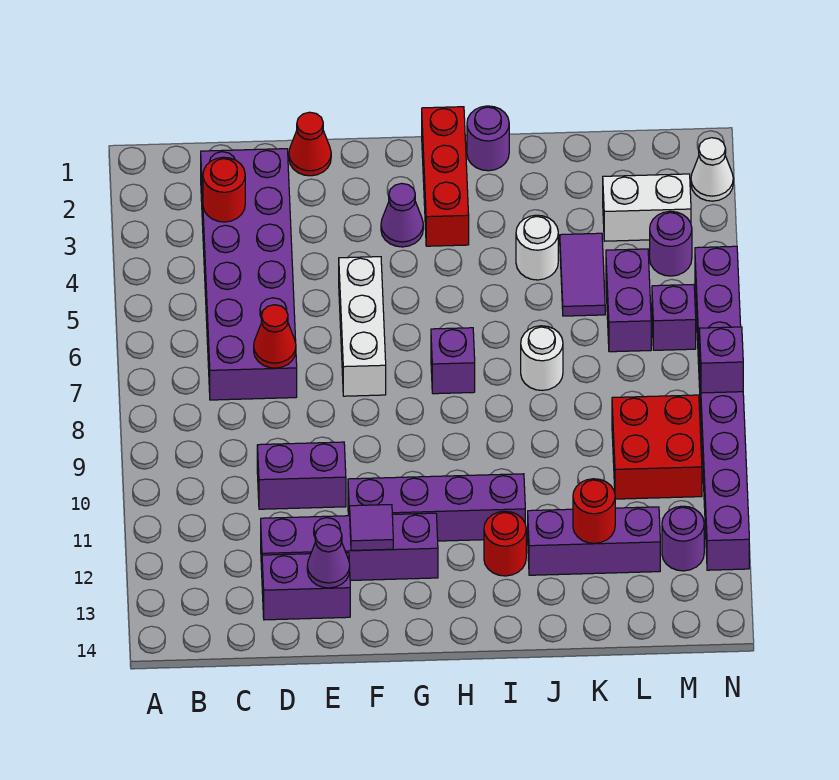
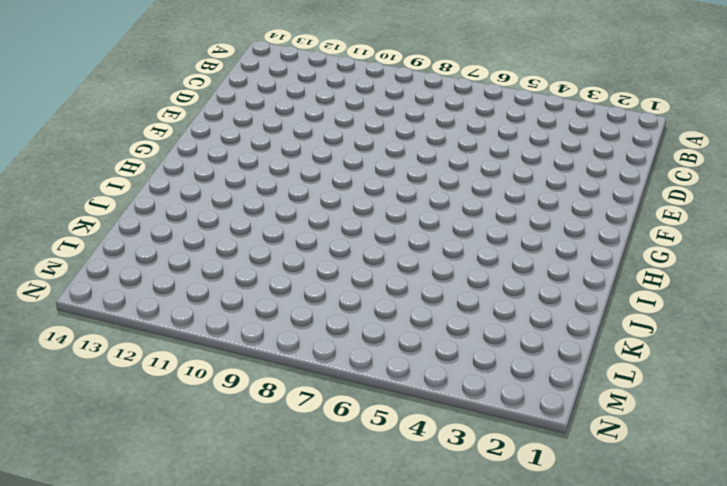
none -> purple 2x6 brick [201,149,297,400]
none -> purple 1x2 brick [257,442,346,509]
none -> purple 1x4 brick [261,513,438,580]
none -> purple 1x2 brick [262,553,350,620]

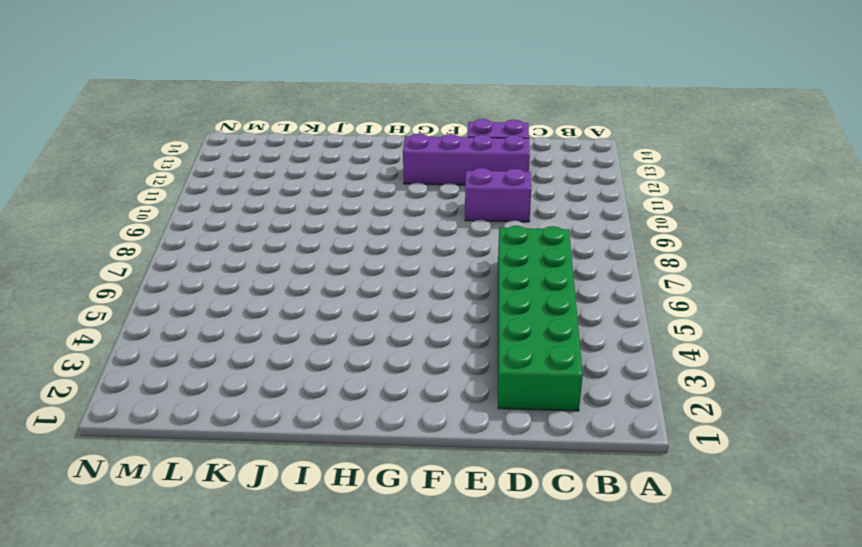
green 2x6 brick [498,226,583,411] -> purple 2x6 brick [201,149,297,400]
none -> red 1x1 cone [289,112,331,176]
none -> white 1x3 brick [339,257,386,396]
none -> purple 1x4 brick [348,474,525,541]
none -> purple 1x1 cone [381,183,423,247]

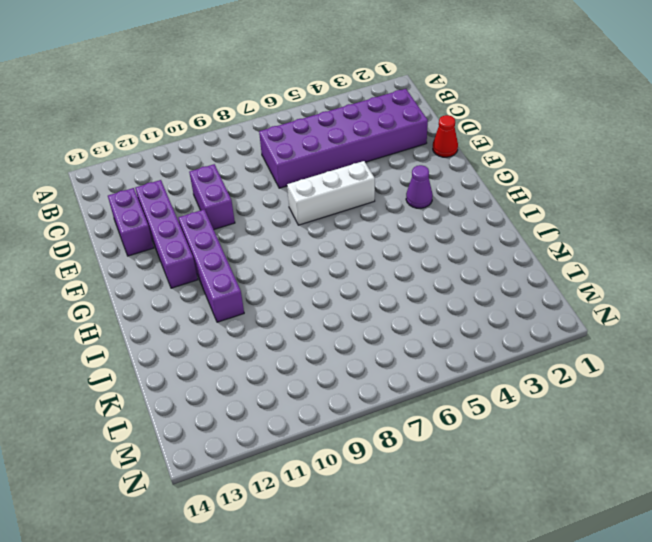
none -> red 1x3 brick [422,107,469,246]
none -> purple 1x1 brick [431,328,475,394]
none -> purple 1x1 round brick [467,106,509,171]
none -> red 1x1 round brick [484,511,526,576]

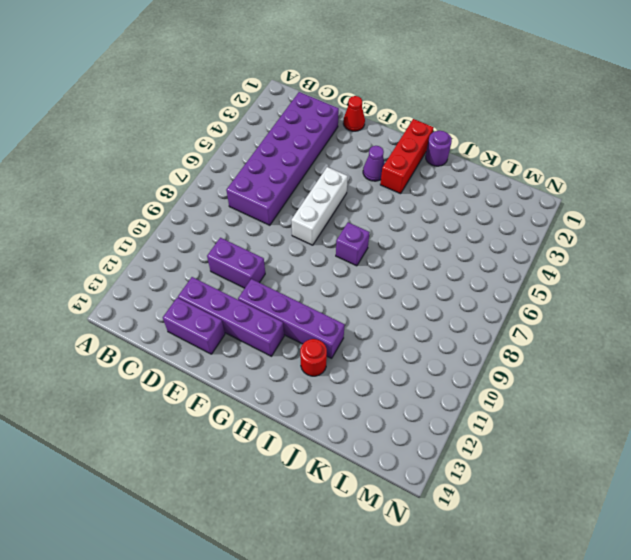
none -> white 1x1 round brick [516,215,558,280]
none -> white 1x1 round brick [521,326,563,390]
none -> purple 1x3 brick [528,507,660,575]
none -> purple 1x2 tile [560,233,605,316]

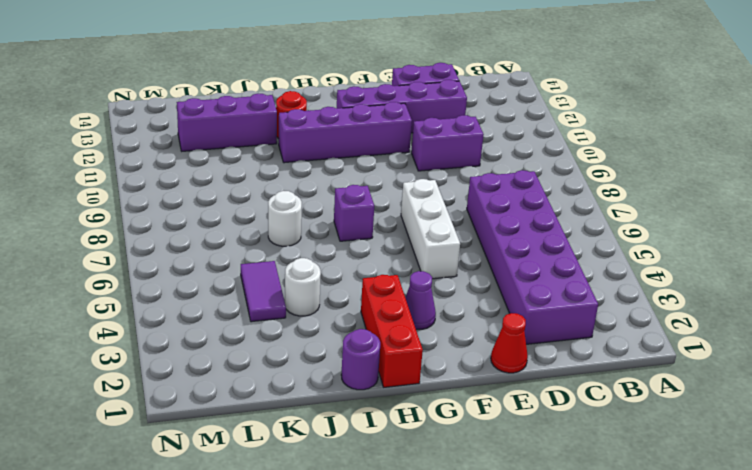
none -> white 1x2 brick [603,174,691,241]
none -> purple 1x2 brick [606,249,651,352]
none -> red 2x2 brick [612,395,702,499]
none -> purple 1x1 round brick [650,211,692,276]

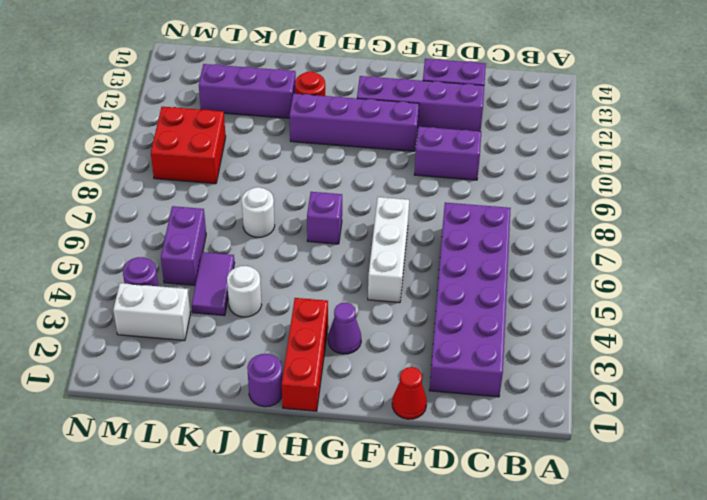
none -> purple 1x1 brick [652,285,696,350]
none -> purple 1x1 round brick [662,506,704,571]
none -> white 1x1 cone [691,138,733,201]
none -> purple 1x8 brick [695,246,749,570]

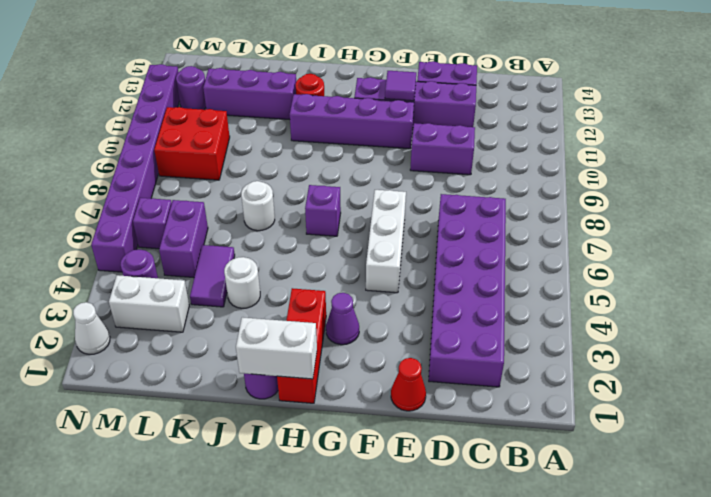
white 1x2 brick [236,317,317,379] -> none
none -> red 1x1 round brick [203,157,245,222]
none -> red 1x1 cone [254,305,296,368]
none -> purple 1x1 cone [307,525,350,588]
none -> red 1x1 round brick [573,479,615,543]

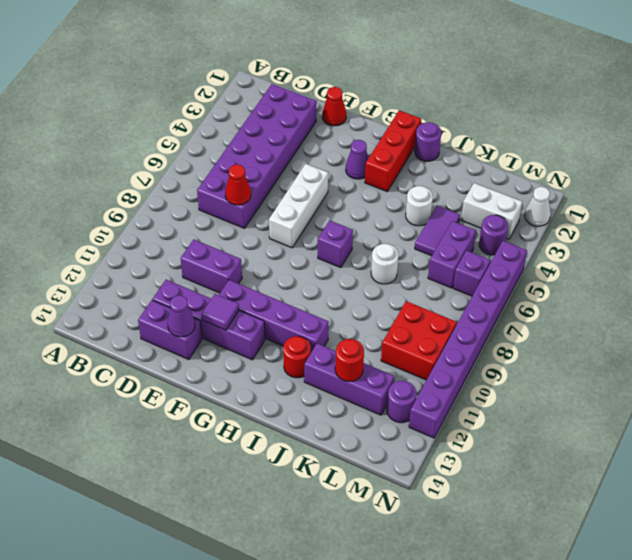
none -> red 1x1 round brick [203,157,245,222]
none -> purple 1x1 brick [699,327,743,393]

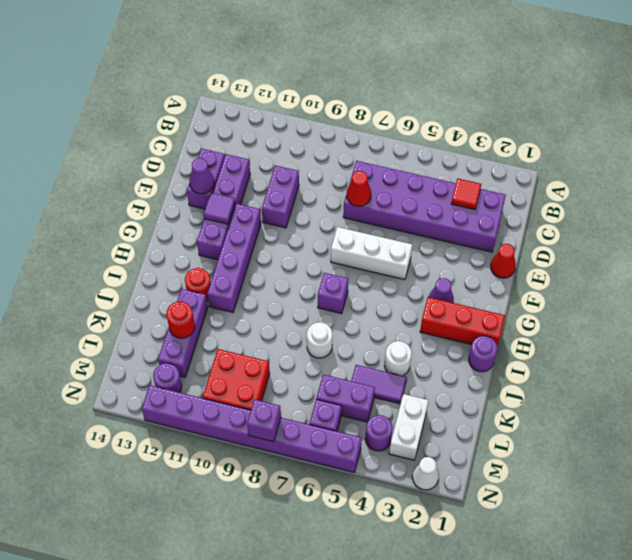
red 1x1 tile [451,179,481,210] -> red 1x1 round brick [203,157,245,222]

